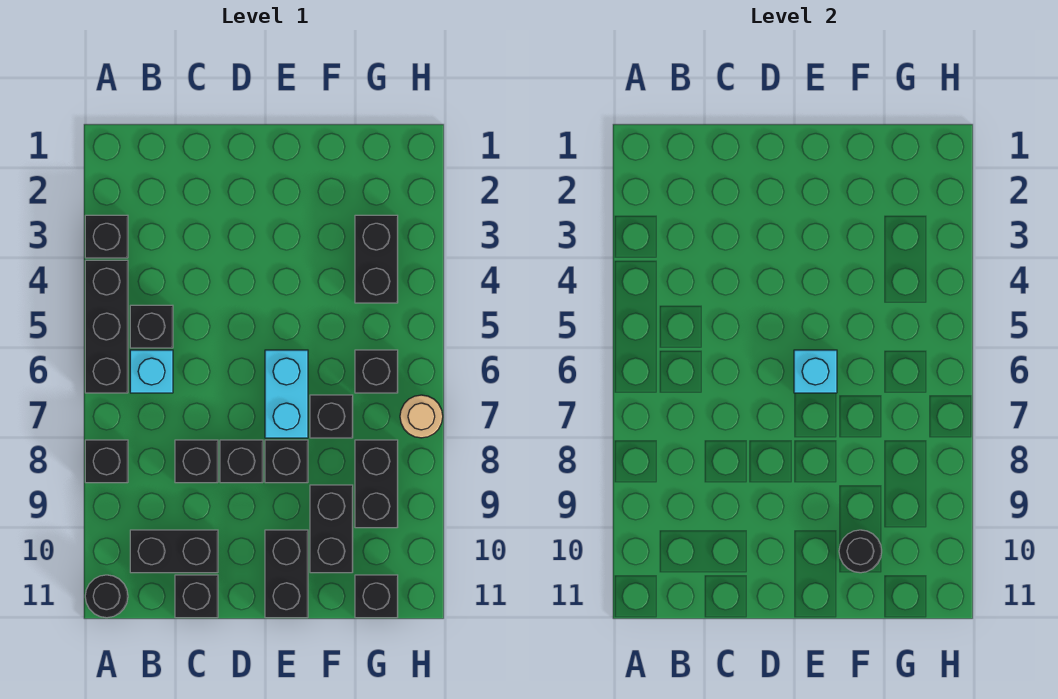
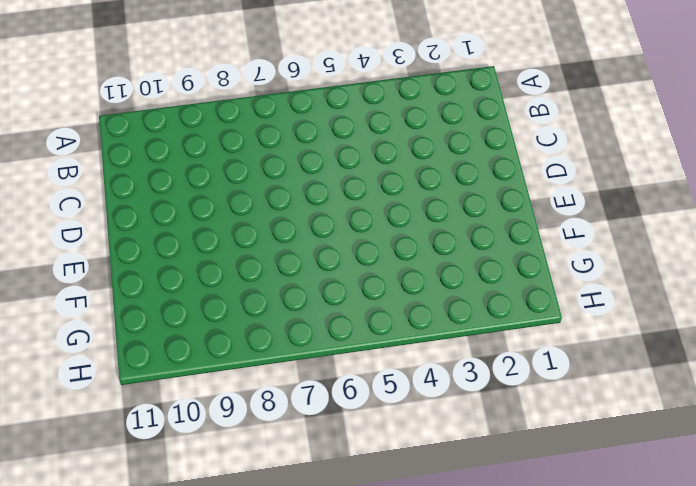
none -> black 1x1 brick [85,215,128,258]
none -> black 1x3 brick [85,260,128,393]
none -> black 1x1 brick [85,440,128,483]

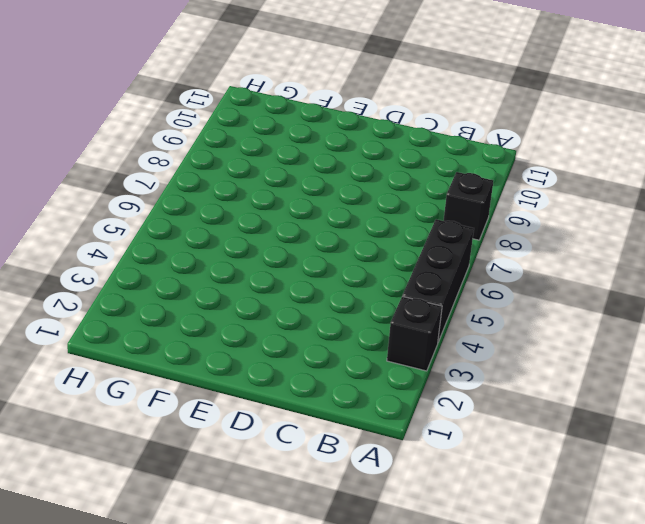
none -> black 1x1 round brick [85,575,128,618]
none -> black 1x1 brick [130,305,173,348]
none -> cyan 1x1 brick [130,350,173,393]

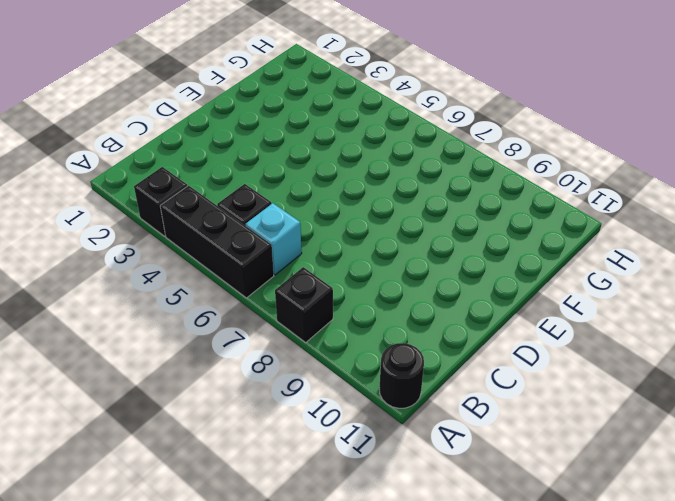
none -> black 1x2 brick [130,530,218,573]
none -> black 1x1 brick [175,440,218,483]
none -> black 1x1 brick [175,575,218,618]

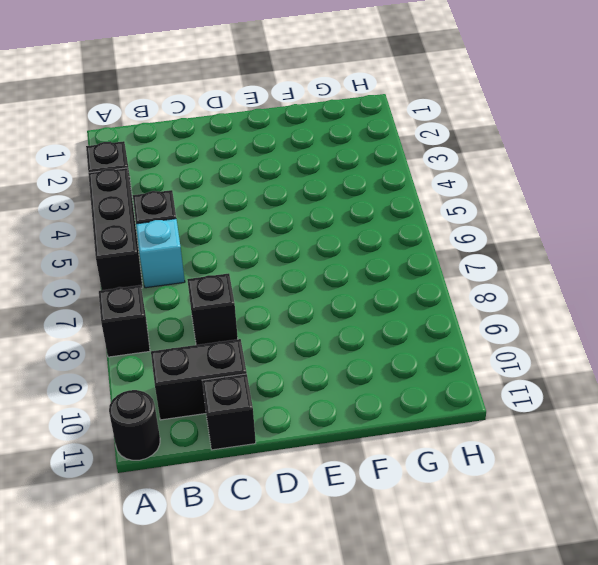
none -> black 1x1 brick [220,440,263,483]
none -> cyan 1x2 brick [265,350,308,438]
none -> black 1x1 brick [265,440,308,483]

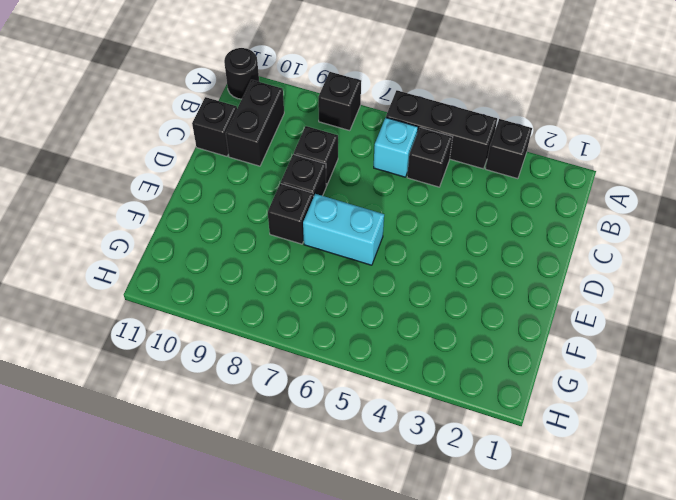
none -> black 1x2 brick [265,530,308,618]
none -> black 1x1 brick [310,395,353,438]
none -> black 1x2 brick [310,485,353,573]

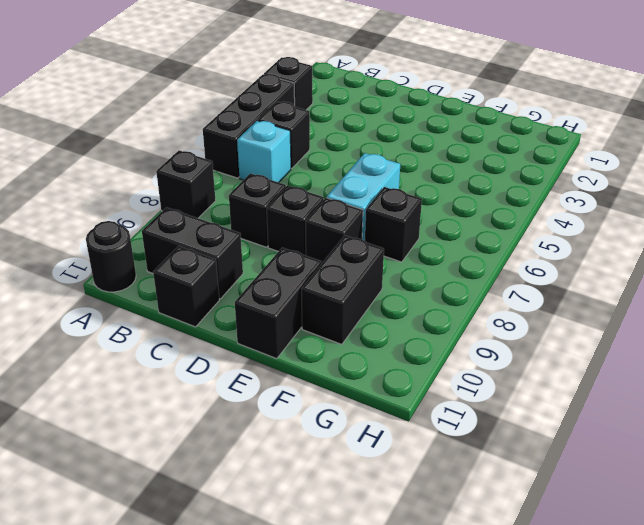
none -> black 1x2 brick [355,215,398,303]
none -> black 1x1 brick [355,350,398,393]
none -> black 1x2 brick [355,440,398,528]

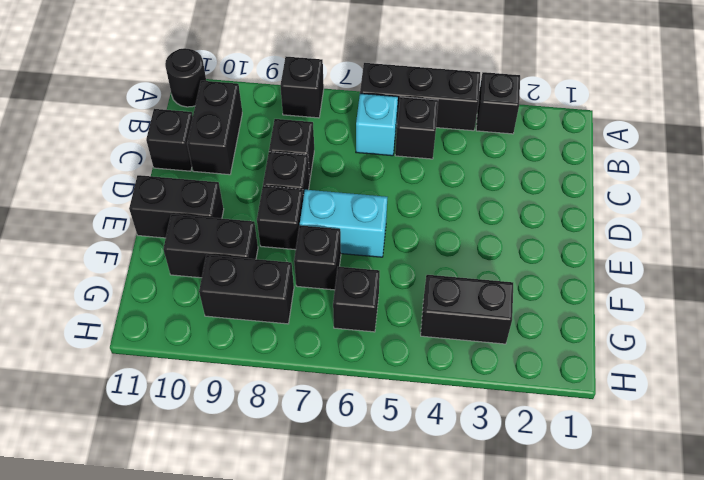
none -> black 1x1 brick [355,575,398,618]
none -> tan 1x1 round brick [400,395,443,438]
none -> cyan 1x1 brick [794,350,837,393]

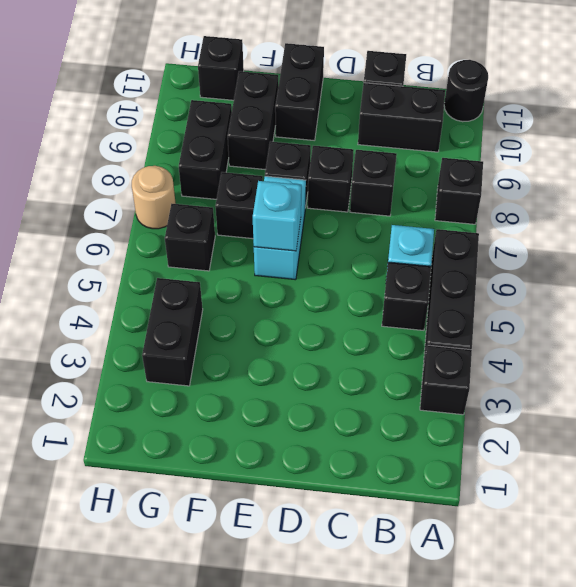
none -> black 1x1 round brick [839,530,882,573]

